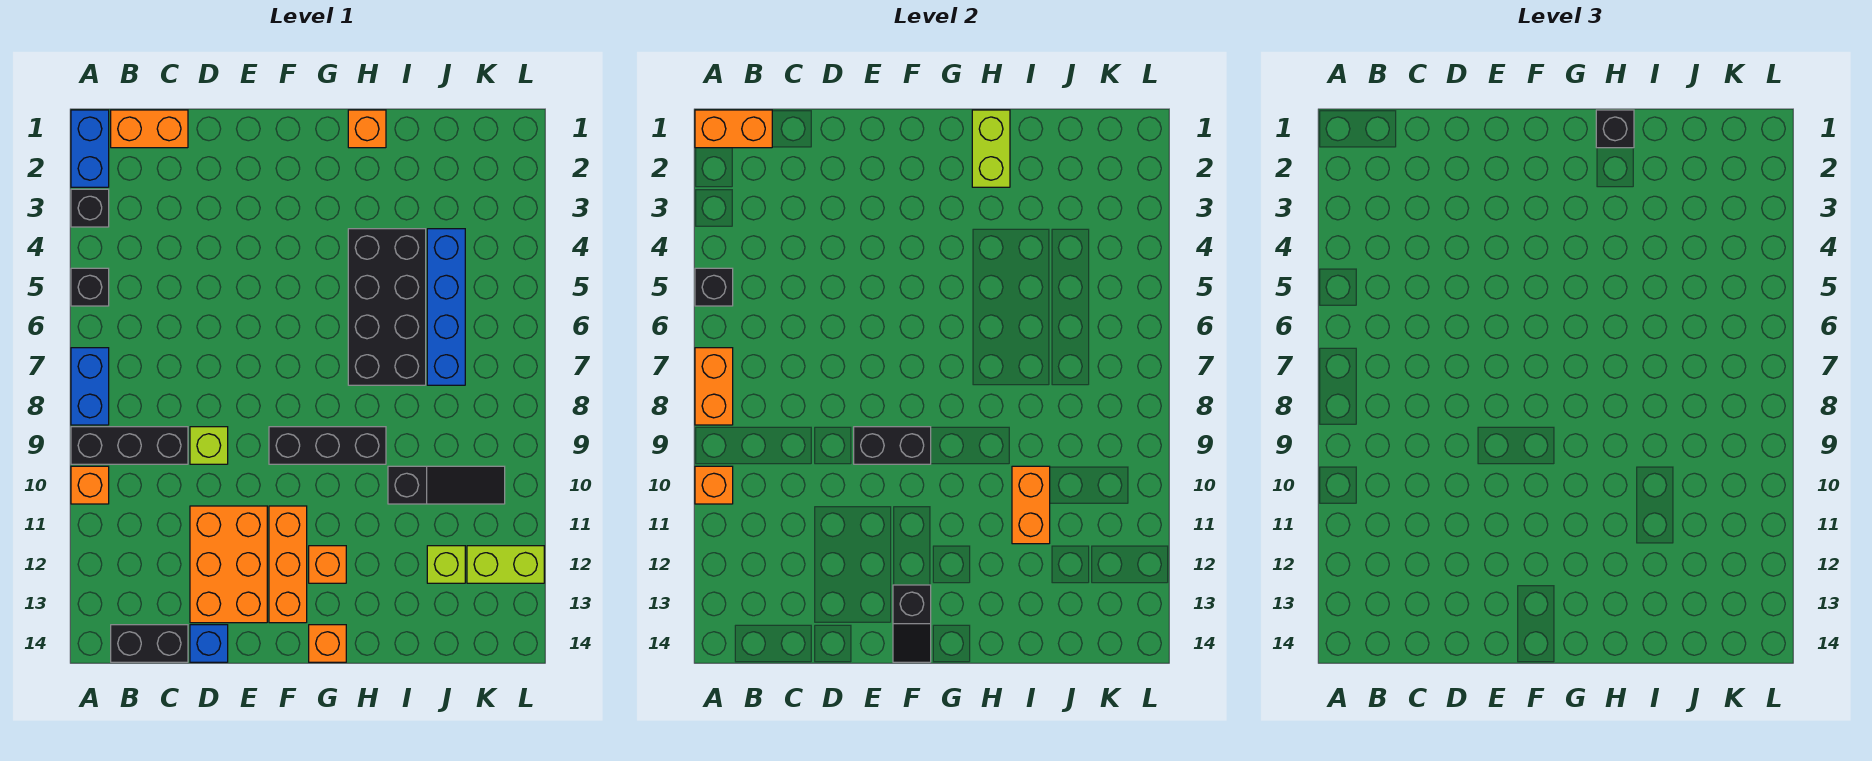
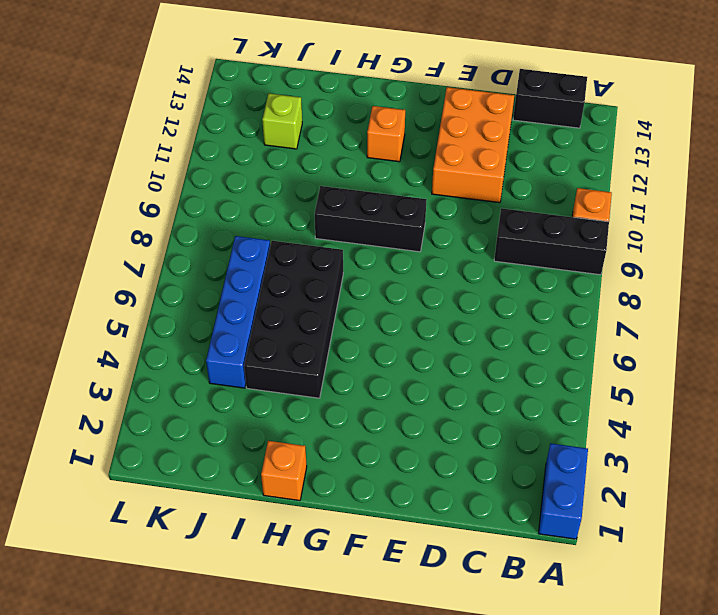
none -> black 1x1 brick [71,189,109,227]
none -> black 1x1 brick [71,268,109,306]
none -> blue 1x2 brick [71,348,109,425]
none -> orange 1x2 brick [111,110,188,148]

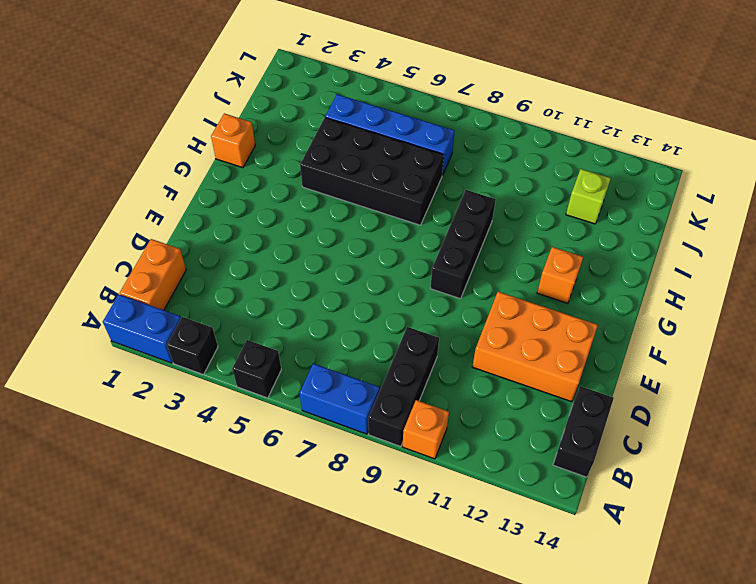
none -> lime 1x1 brick [190,427,228,464]
none -> blue 1x1 brick [190,625,228,662]
none -> orange 1x3 brick [269,506,307,623]
none -> orange 1x1 brick [309,625,346,662]

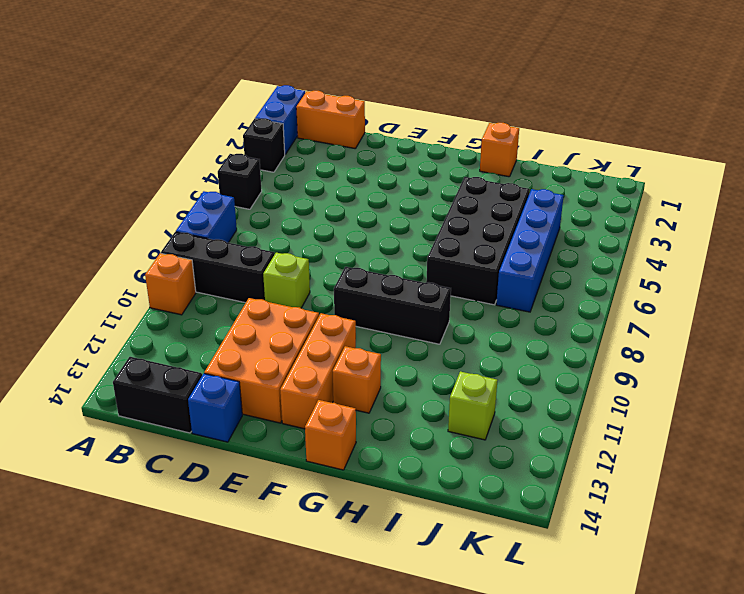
none -> black 1x3 slope [388,466,505,504]
none -> lime 1x2 brick [467,546,544,583]
none -> orange 1x2 brick [695,110,772,148]
none -> black 1x1 brick [695,268,733,306]

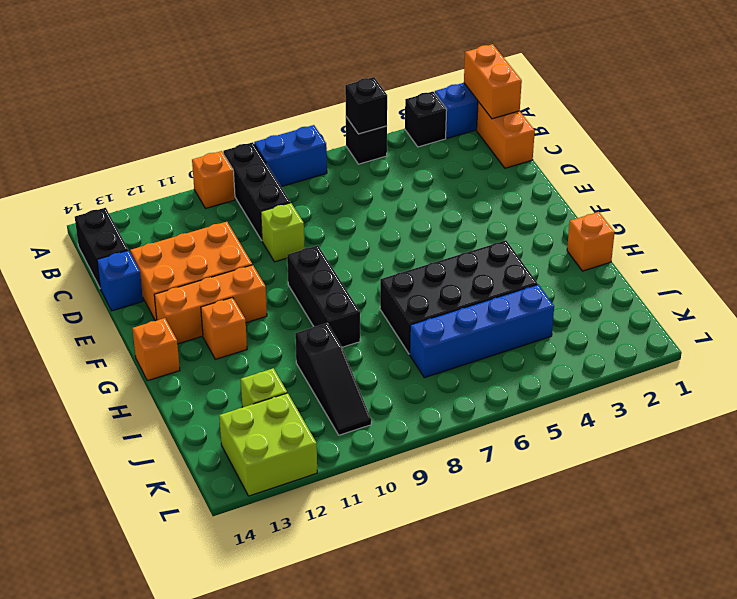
lime 2x2 brick [219,393,317,496] -> lime 1x2 brick [467,546,544,583]
none -> orange 1x2 brick [695,348,733,425]
none -> orange 1x1 brick [695,466,733,504]
none -> black 1x2 brick [854,427,931,464]
none -> black 1x2 slope [893,585,931,662]

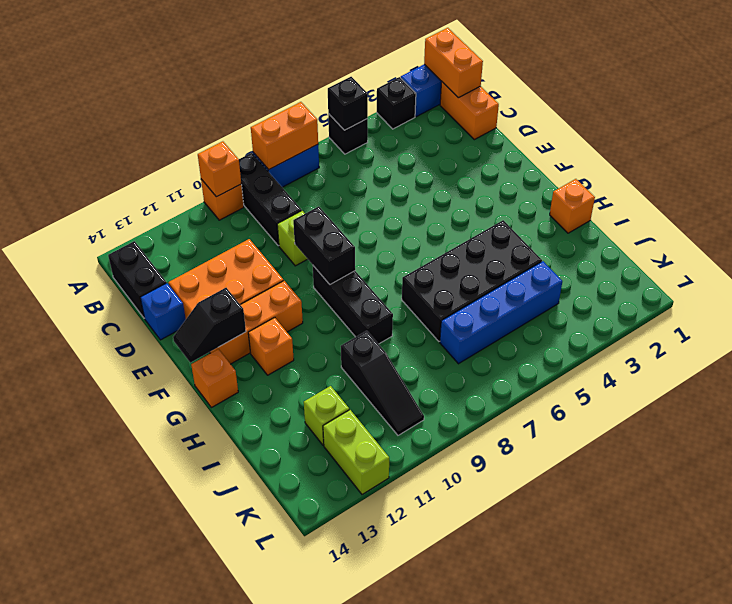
none -> lime 1x2 brick [972,110,1010,187]
none -> orange 1x2 brick [1012,466,1050,544]
none -> black 1x1 brick [1596,110,1634,148]

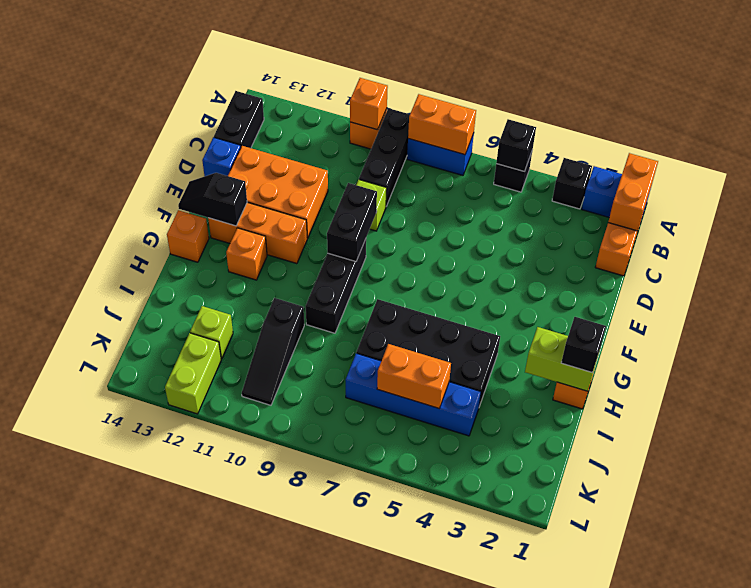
orange 1x2 brick [377,344,451,409] -> orange 1x2 brick moved to [1012,466,1050,544]

